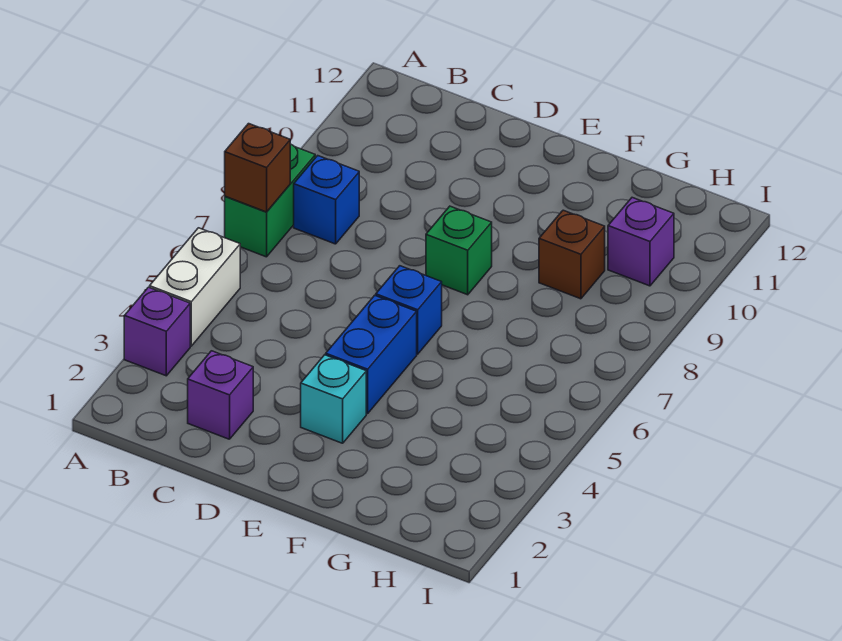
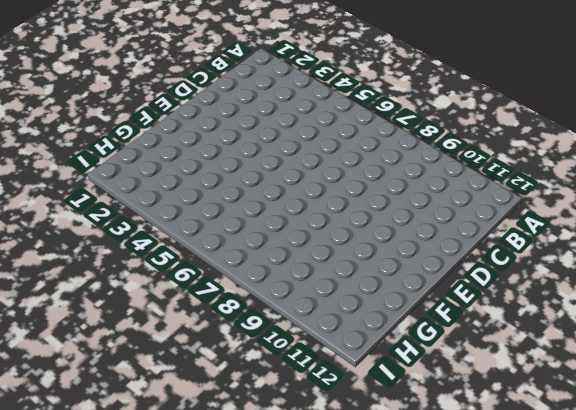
none -> purple 1x1 brick [124,287,190,376]
none -> white 1x2 brick [150,228,240,346]
none -> green 1x2 brick [225,144,315,257]

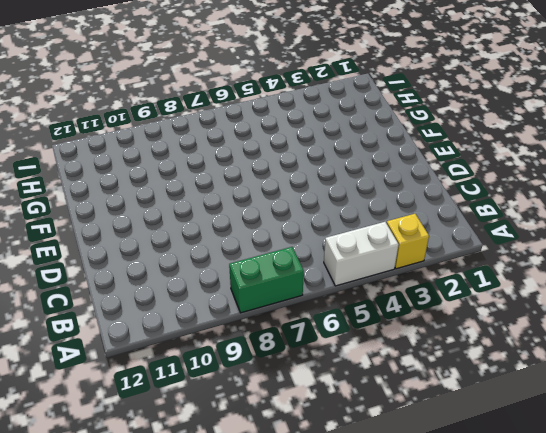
yellow 1x1 brick [387,214,429,269] -> purple 1x1 brick [124,287,190,376]
none -> blue 1x1 brick [294,156,359,244]
none -> purple 1x1 brick [188,351,253,439]
none -> cyan 1x1 brick [301,355,366,443]

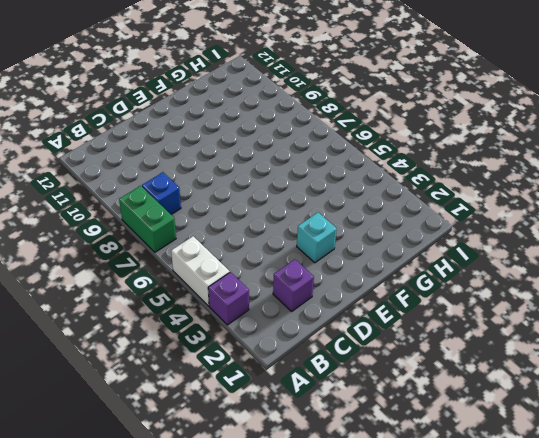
none -> blue 1x2 brick [326,295,417,414]
none -> blue 1x1 brick [376,266,442,354]
none -> green 1x1 brick [426,206,492,295]

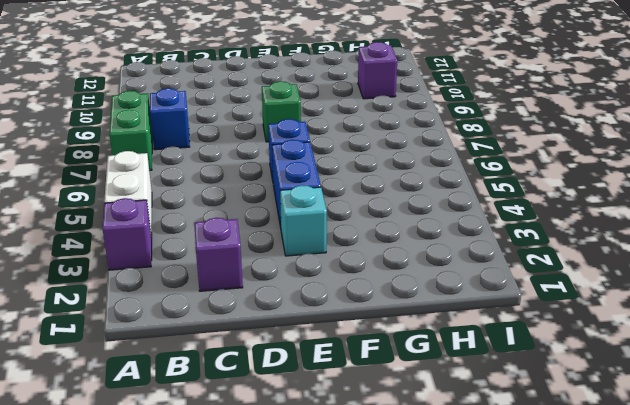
none -> brown 1x1 brick [539,210,605,299]
none -> brown 1x1 brick [225,124,290,212]

